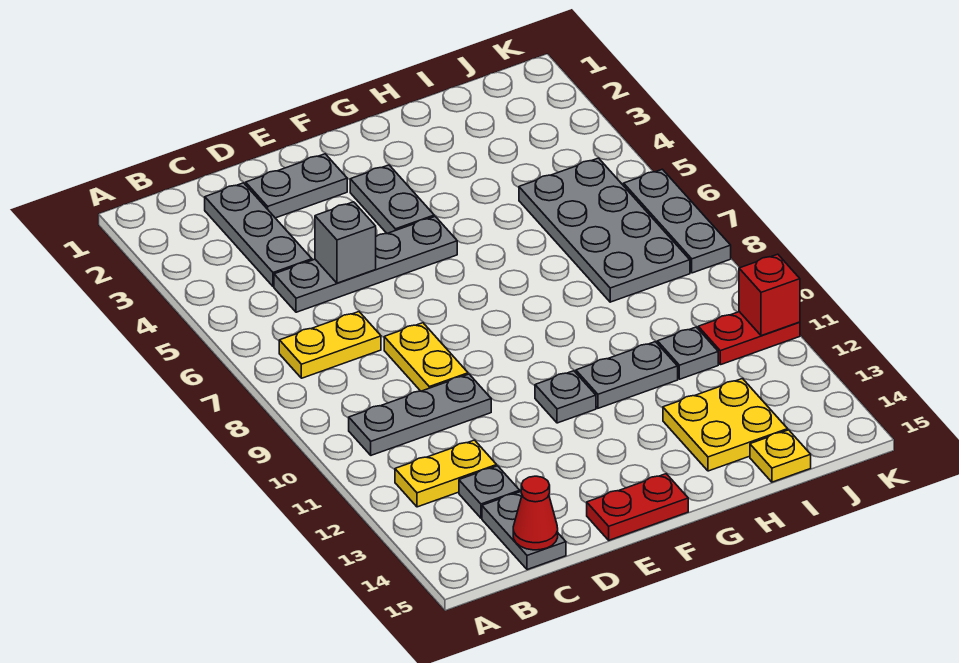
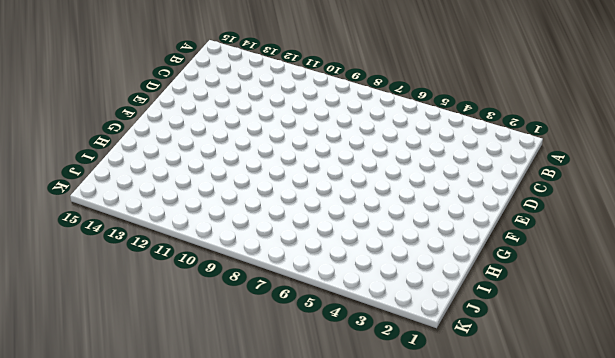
none -> yellow 1x2 plate [279,312,381,378]
none -> grey 1x3 plate [349,374,491,455]
none -> yellow 1x2 plate [395,440,497,507]

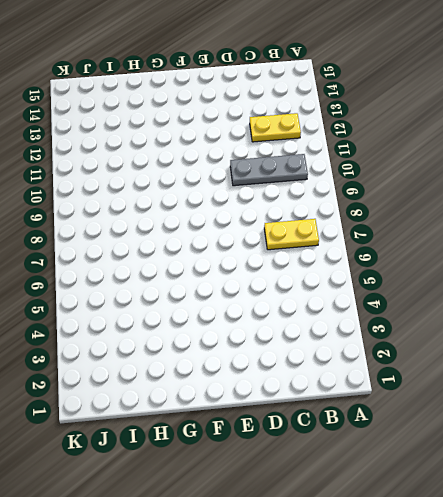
none -> grey 1x3 plate [205,183,312,287]
none -> grey 1x4 plate [274,217,457,312]
none -> grey 1x1 plate [459,466,520,518]

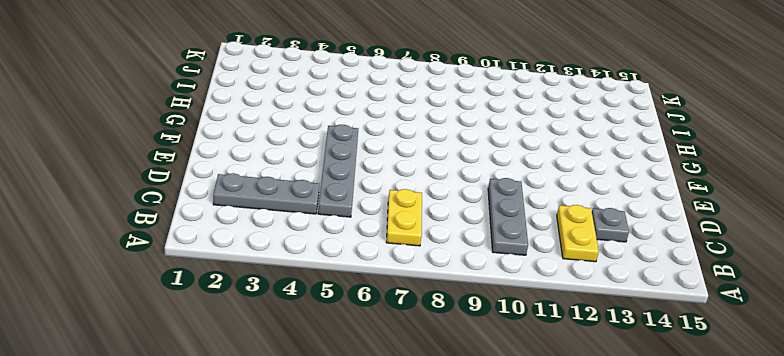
none -> grey 1x2 plate [482,492,566,570]
none -> grey 1x2 plate [246,154,347,218]
none -> yellow 1x2 plate [384,323,468,391]

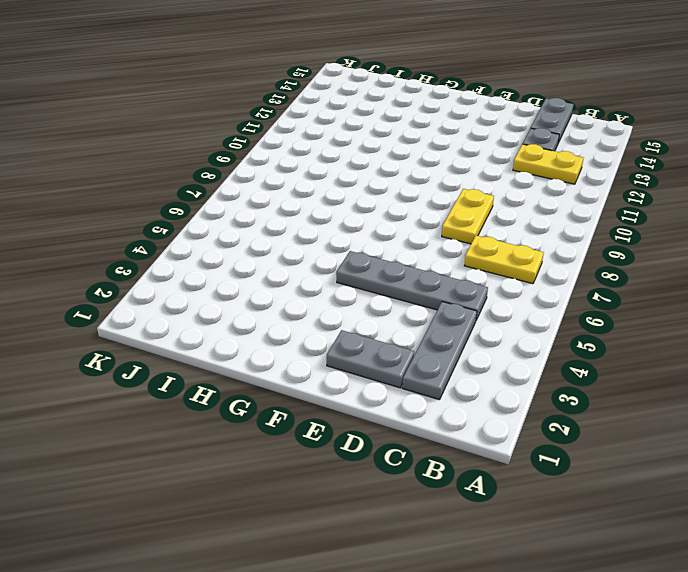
none -> grey 1x3 plate [349,374,491,455]
none -> red 1x2 plate [587,474,688,540]
none -> grey 1x2 plate [350,165,434,234]

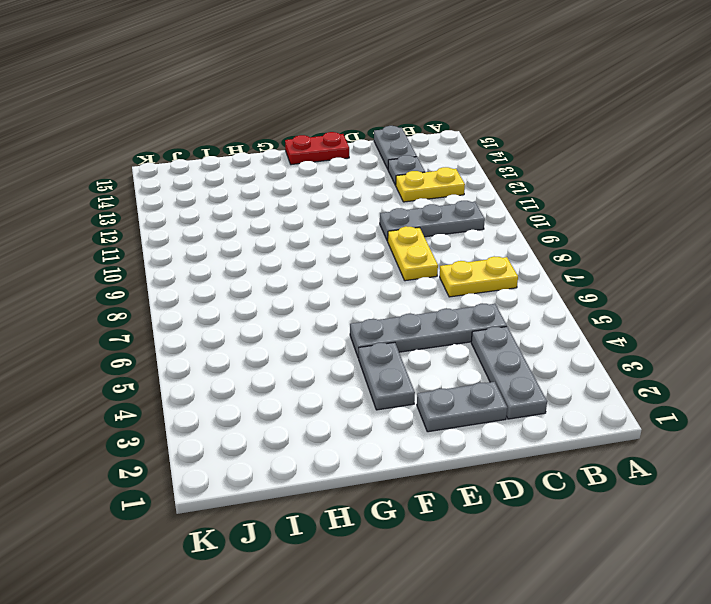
none -> grey 1x1 plate [535,371,596,423]
none -> grey 1x2 plate [576,342,678,408]
none -> yellow 2x2 plate [663,379,788,471]

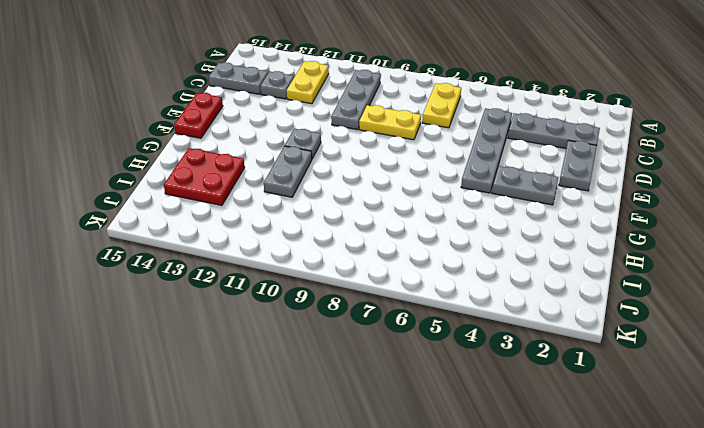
red 2x2 plate [164,148,245,205] -> yellow 2x2 plate [663,379,788,471]
none -> grey 2x4 plate [519,158,690,302]
none -> grey 1x1 plate [657,327,718,379]
none -> yellow 1x1 plate [750,430,811,482]

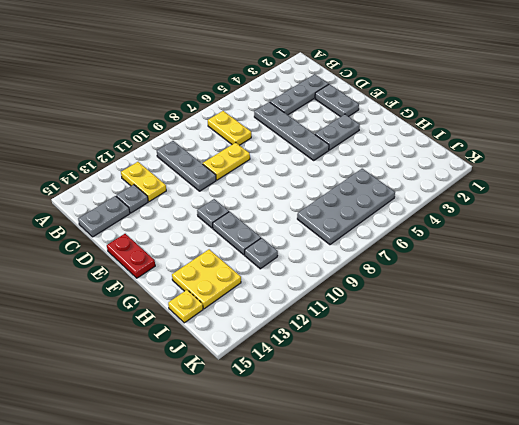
none -> red 1x2 plate [698,312,800,365]
none -> grey 1x3 plate [624,169,731,273]
none -> red 1x1 cone [513,476,558,550]

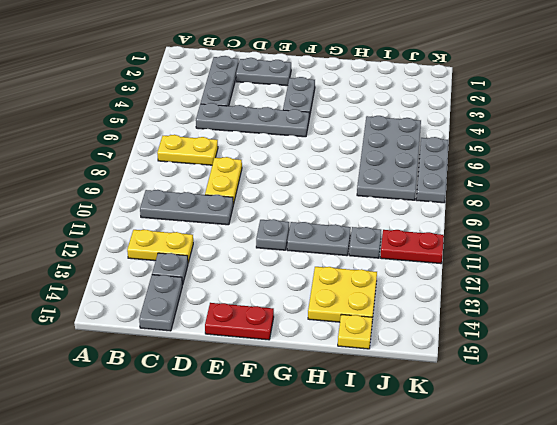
none -> red 1x1 cone [513,476,558,550]
none -> grey 1x1 brick [315,202,376,283]
none -> red 1x1 brick [739,254,800,336]

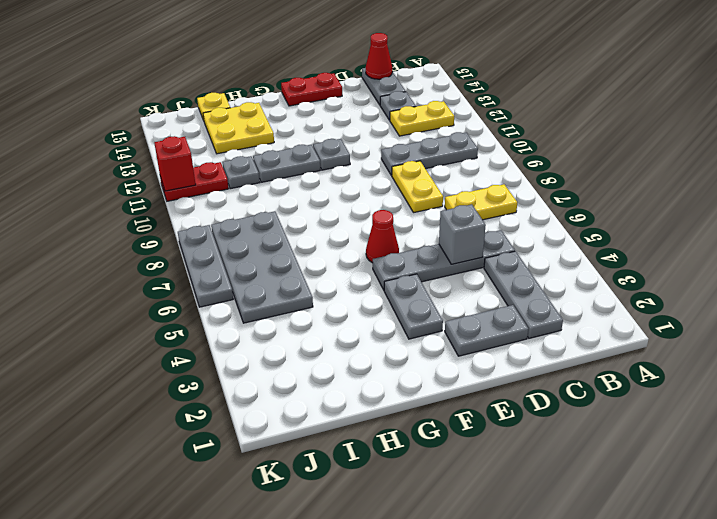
red 1x1 cone [366,210,399,263] -> none

